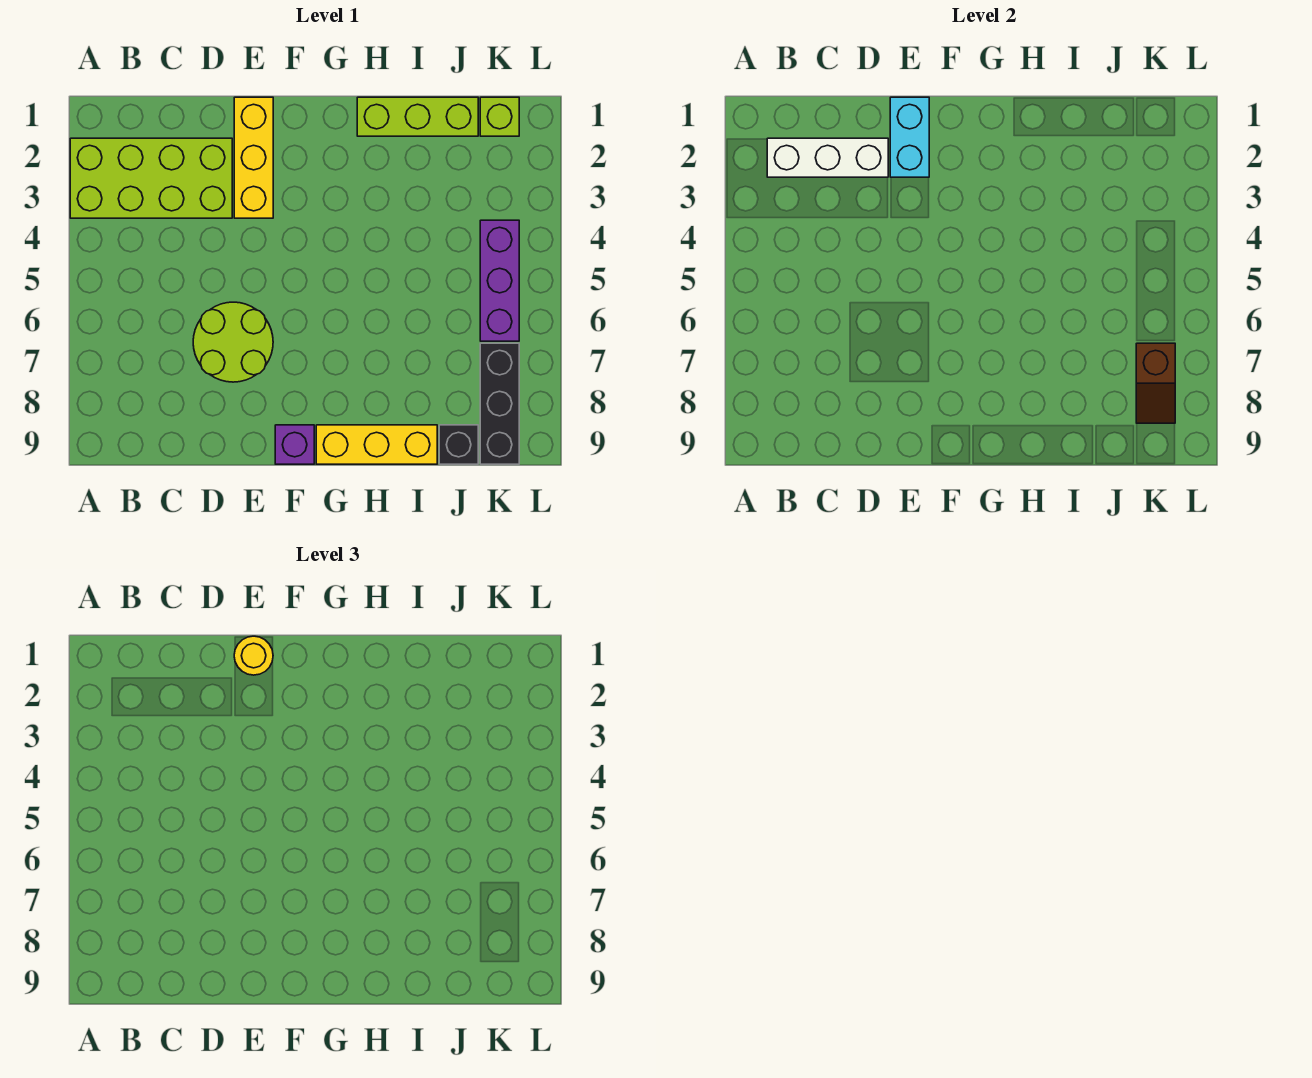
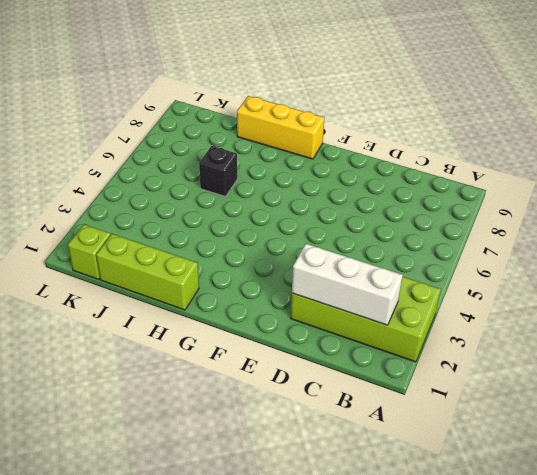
black 1x1 brick [199,146,237,197] -> black 1x1 brick moved to [439,425,478,464]
none -> lime 2x2 round brick [193,302,273,382]
none -> yellow 1x3 brick [234,97,273,218]
none -> purple 1x1 brick [275,425,314,464]

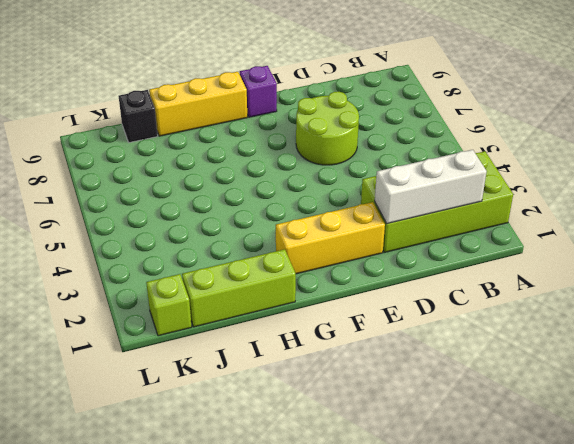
yellow 1x3 brick [276,202,385,274] -> yellow 1x3 brick turned to [234,97,273,218]
none -> purple 1x3 brick [480,220,519,341]
none -> black 1x3 brick [480,343,519,464]
none -> cyan 1x2 brick [890,97,929,177]

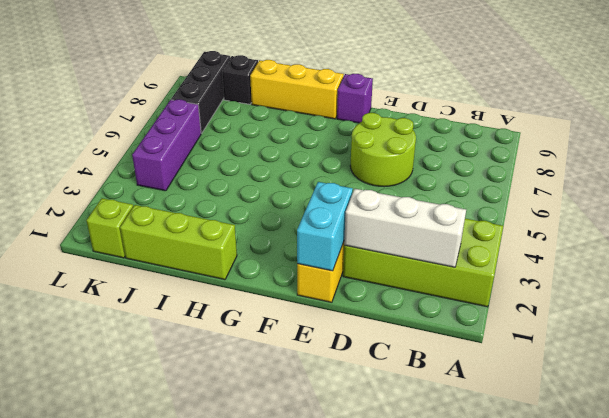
none -> brown 1x2 slope [1136,343,1175,423]
none -> yellow 1x1 round brick [234,636,273,675]

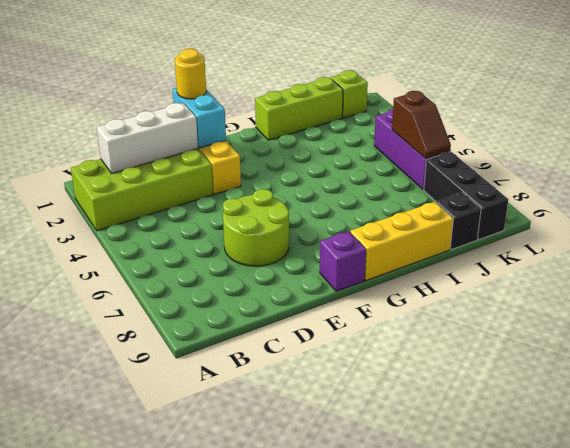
brown 1x2 slope [392,91,451,159] -> brown 1x2 slope moved to [1136,343,1175,423]

